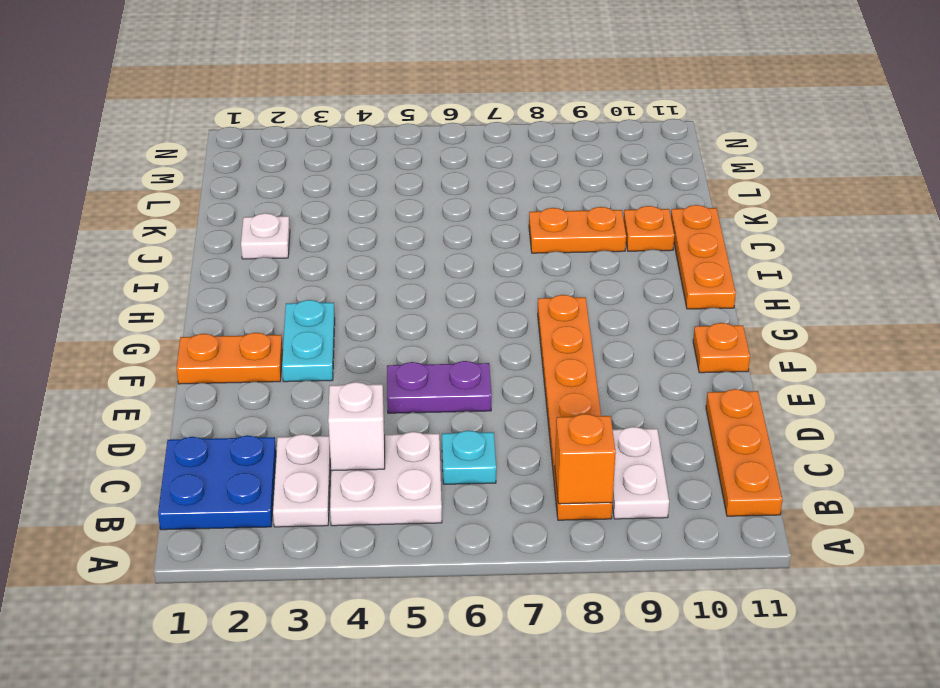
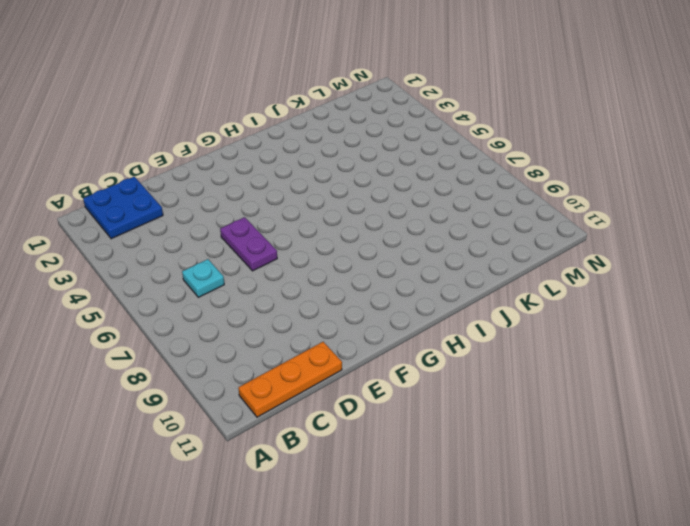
none -> white 1x2 plate [273,434,330,527]
none -> white 2x2 plate [330,432,442,526]
none -> orange 1x6 plate [538,295,612,520]

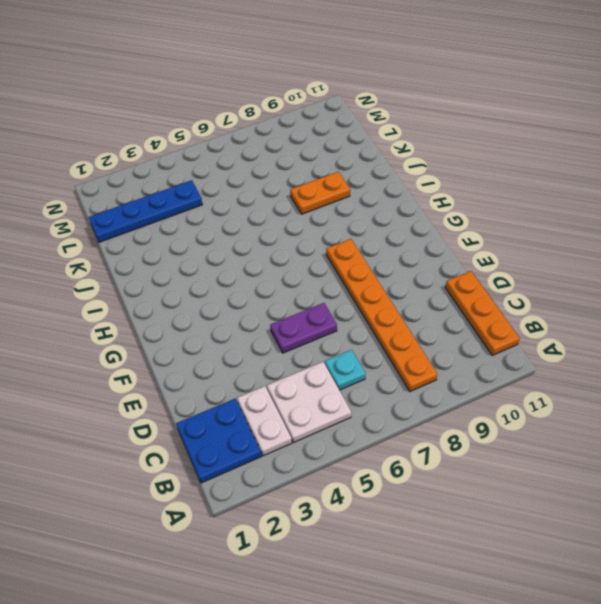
blue 1x4 plate [89,180,203,242] -> none
none -> white 1x2 plate [612,427,669,519]
none -> orange 1x2 plate [177,333,283,384]
none -> cyan 1x2 plate [282,300,335,382]

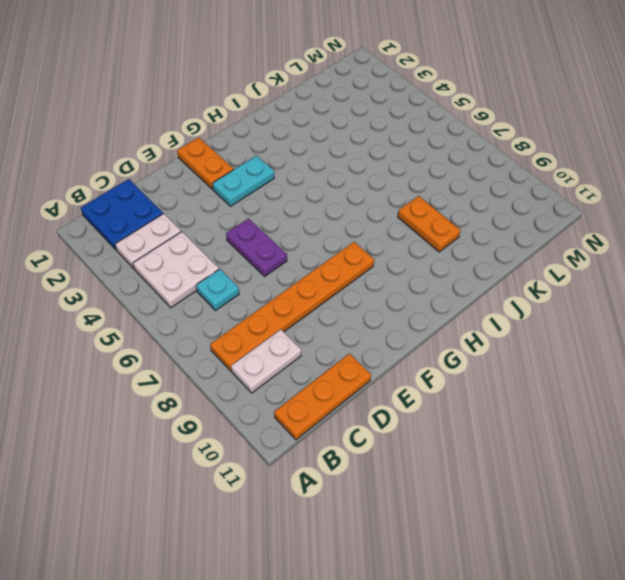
none -> orange 1x1 plate [693,323,750,373]
none -> orange 1x3 plate [671,205,736,309]
none -> white 1x1 plate [241,213,290,259]

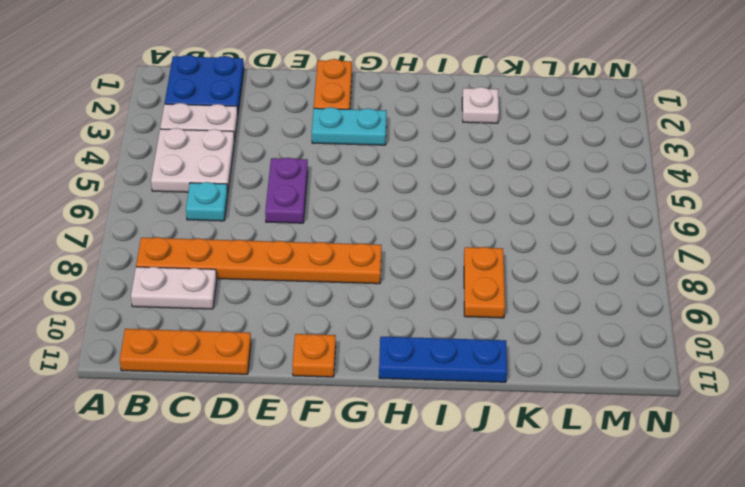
blue 1x3 plate [379,337,507,382] -> orange 1x3 plate [671,205,736,309]
none -> orange 1x1 plate [624,206,674,251]
none -> orange 1x1 brick [555,414,616,504]
none -> white 1x1 brick [328,382,385,471]

